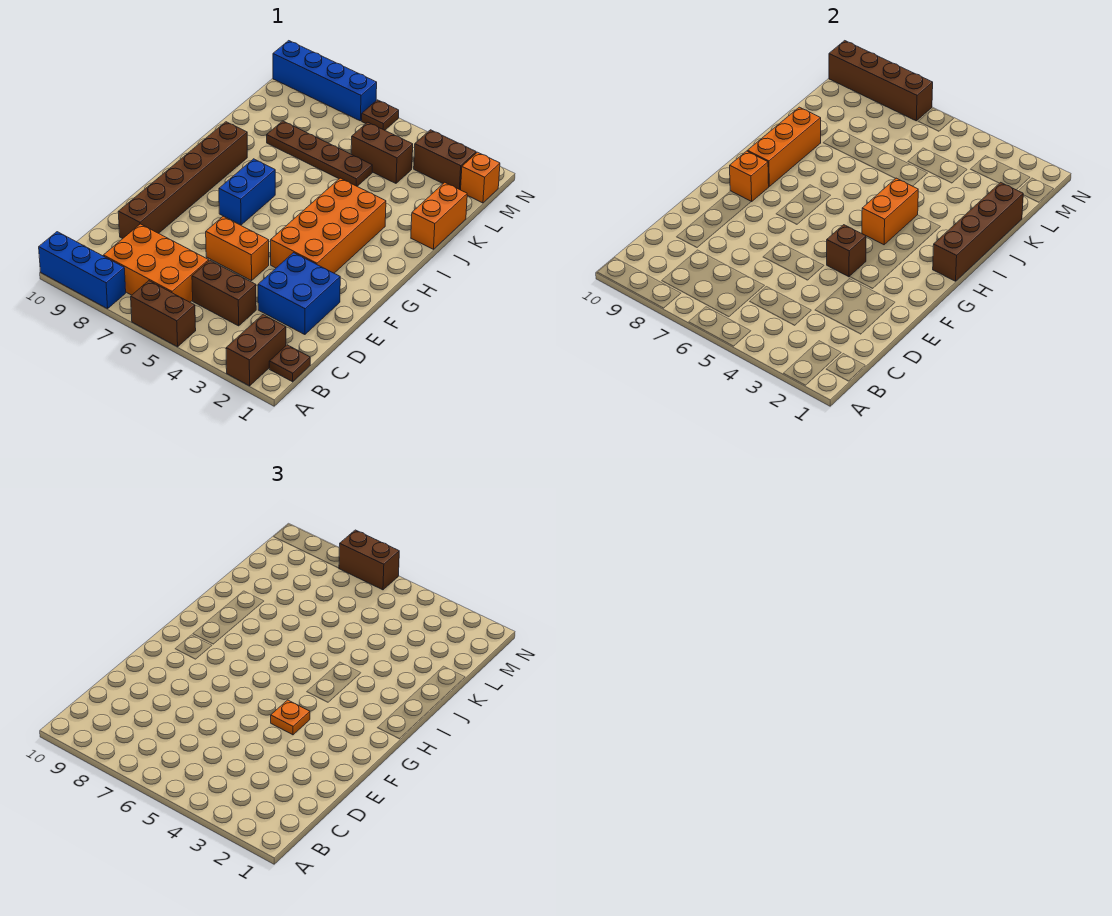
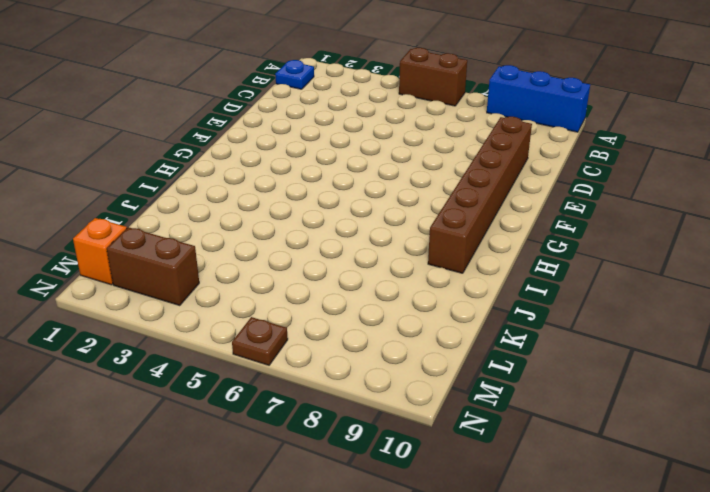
blue 1x1 plate [275,60,314,89] -> brown 1x1 plate [269,345,310,382]
none -> brown 1x2 brick [226,315,286,386]
none -> orange 2x3 brick [103,224,209,302]
none -> brown 1x2 brick [192,260,256,326]

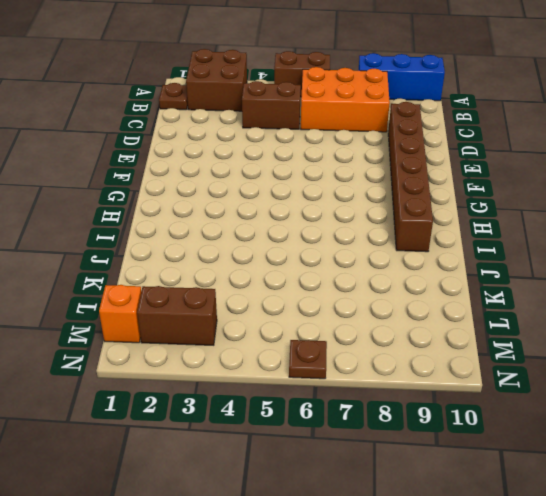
brown 2x2 brick [186,49,247,111] -> brown 1x2 brick [226,315,286,386]
none -> blue 2x2 brick [258,253,340,335]
none -> orange 1x2 brick [206,216,269,281]
none -> orange 2x4 brick [271,178,386,273]

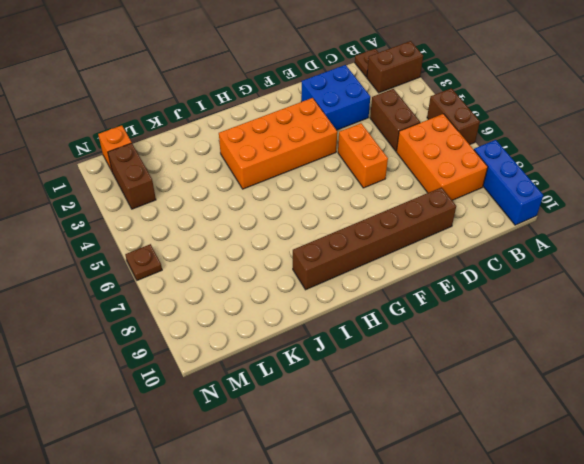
none -> blue 1x2 brick [219,159,275,225]
none -> orange 1x2 brick [411,182,467,249]
none -> brown 1x4 plate [267,121,372,186]

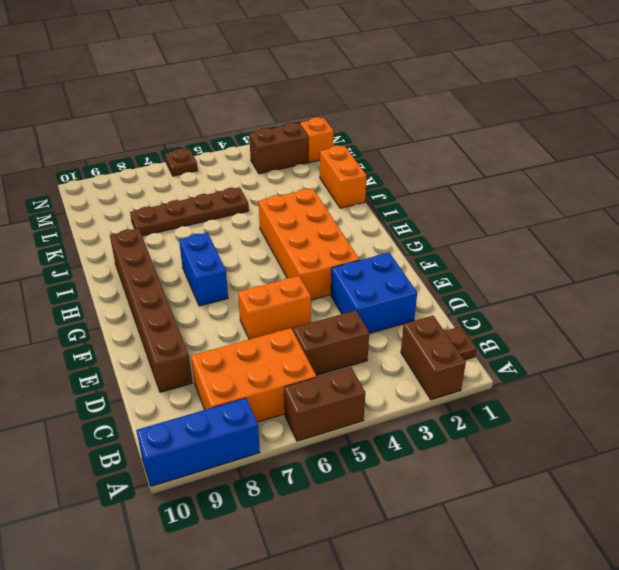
none -> brown 1x2 brick [351,122,413,183]
none -> blue 1x4 brick [273,41,377,121]
none -> brown 1x1 brick [827,225,866,277]

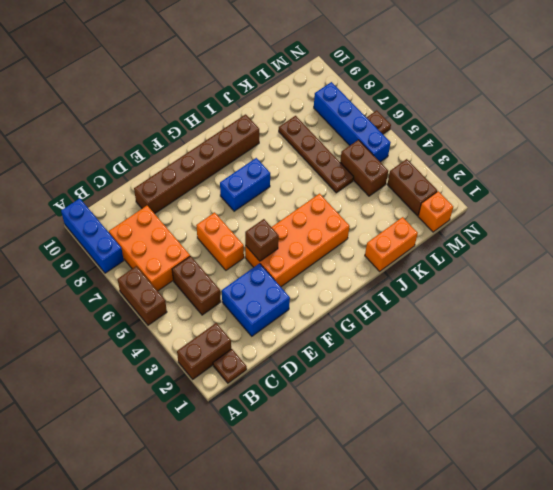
blue 1x4 brick [314,82,391,162] -> blue 1x4 brick moved to [273,41,377,121]
none -> orange 1x1 brick [730,151,769,202]
none -> brown 1x4 brick [933,182,1023,281]
none -> orange 1x2 brick [862,178,918,245]

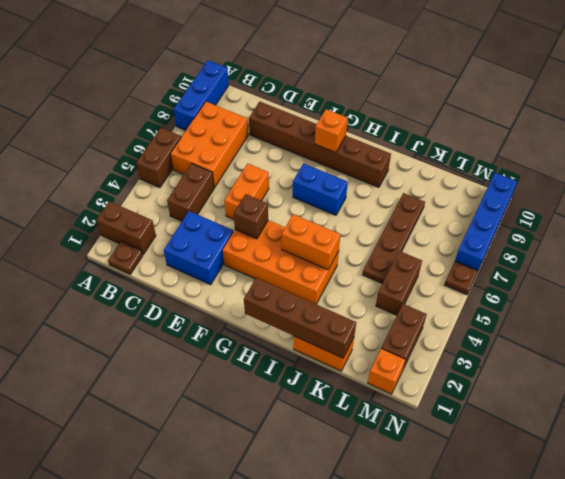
none -> orange 1x3 brick [747,107,821,186]
none -> brown 1x4 brick [829,41,933,121]
none -> orange 1x1 plate [271,700,310,735]

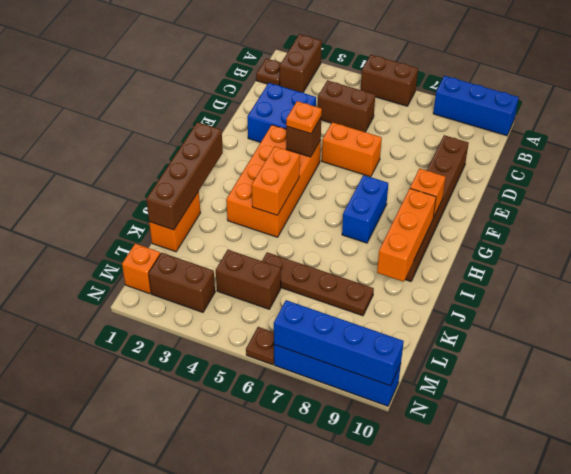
blue 1x4 brick [274,300,404,386] -> brown 1x4 brick [829,41,933,121]
none -> orange 2x3 brick [103,224,209,302]
none -> brown 1x2 brick [339,530,399,590]

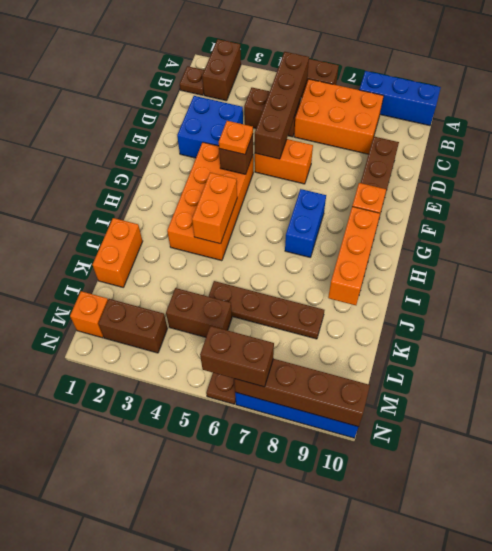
brown 1x4 brick [255,52,309,159] -> brown 1x4 brick moved to [933,182,1023,281]

